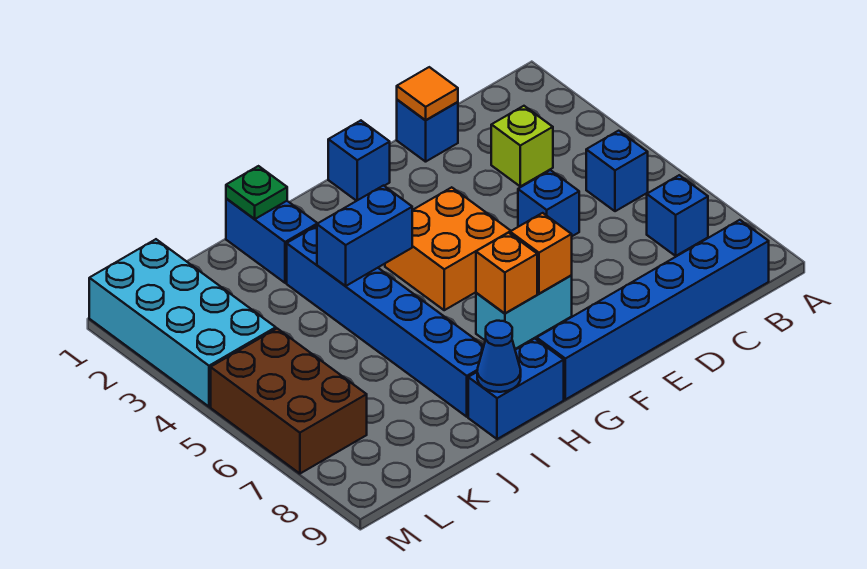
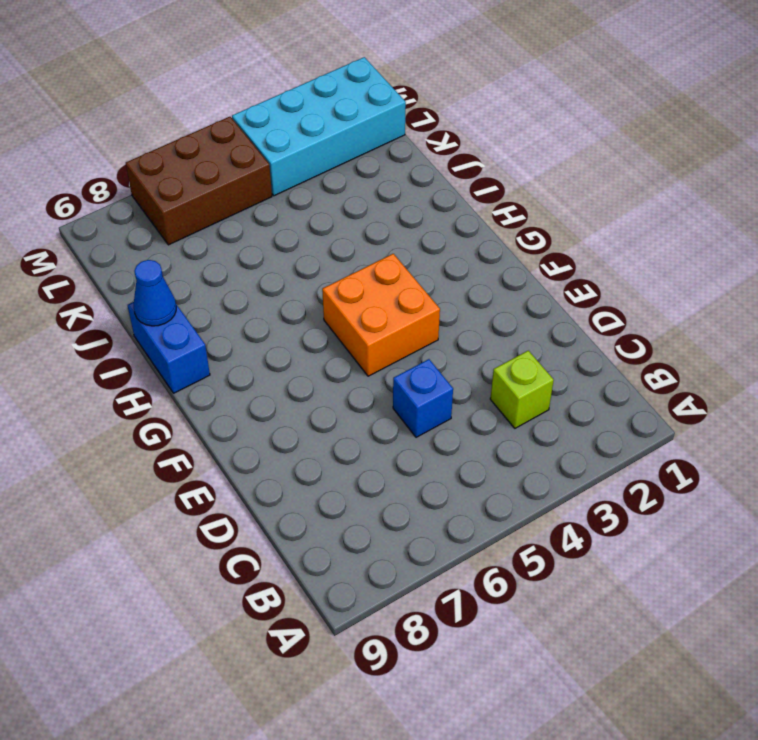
none -> blue 1x1 brick [586,131,648,211]
none -> blue 1x1 brick [647,175,708,256]
none -> blue 1x6 brick [537,220,769,400]

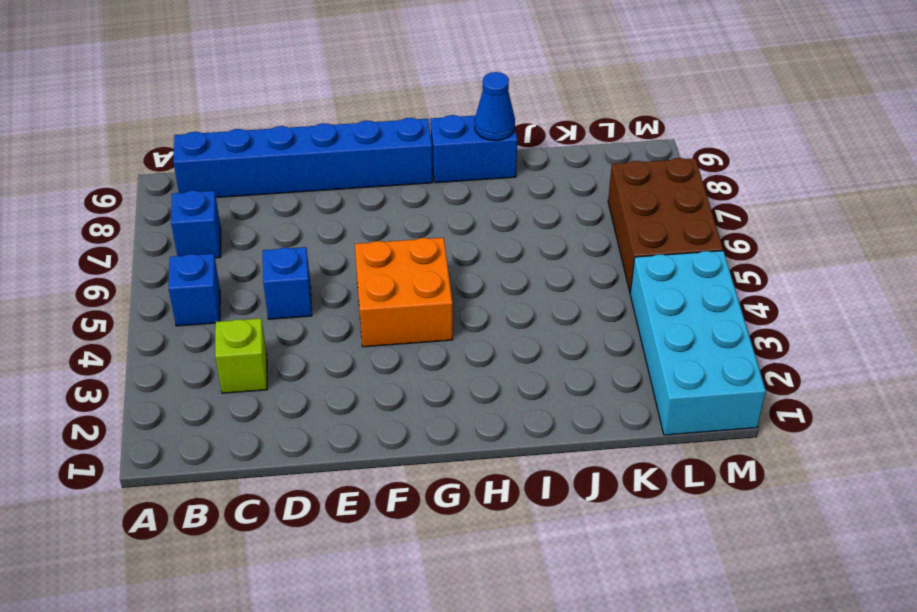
none -> blue 1x1 brick [397,100,458,162]
none -> blue 1x1 brick [328,121,390,201]
none -> cyan 1x2 brick [476,276,572,349]

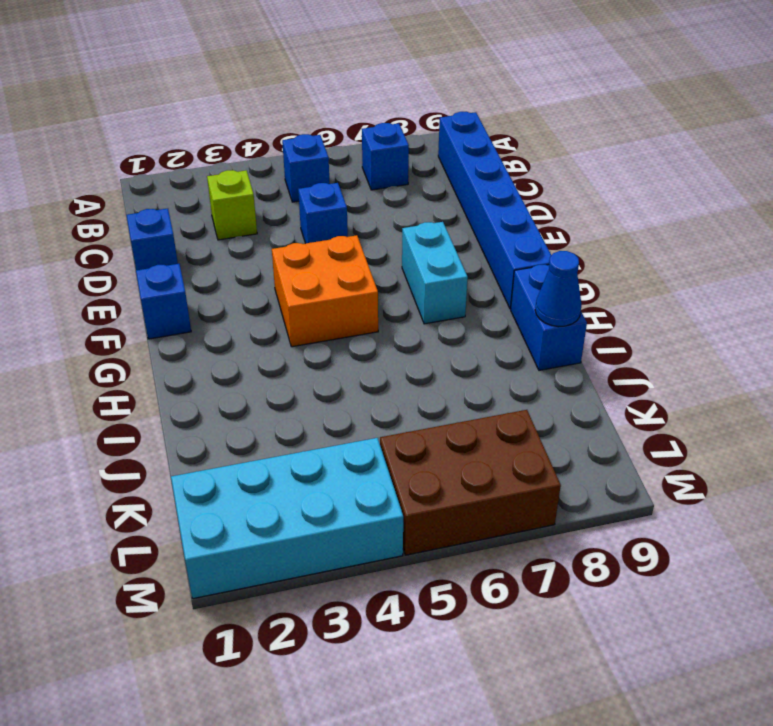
none -> blue 1x2 brick [226,198,317,283]
none -> blue 1x6 brick [287,226,484,417]
none -> orange 1x1 tile [397,67,458,120]

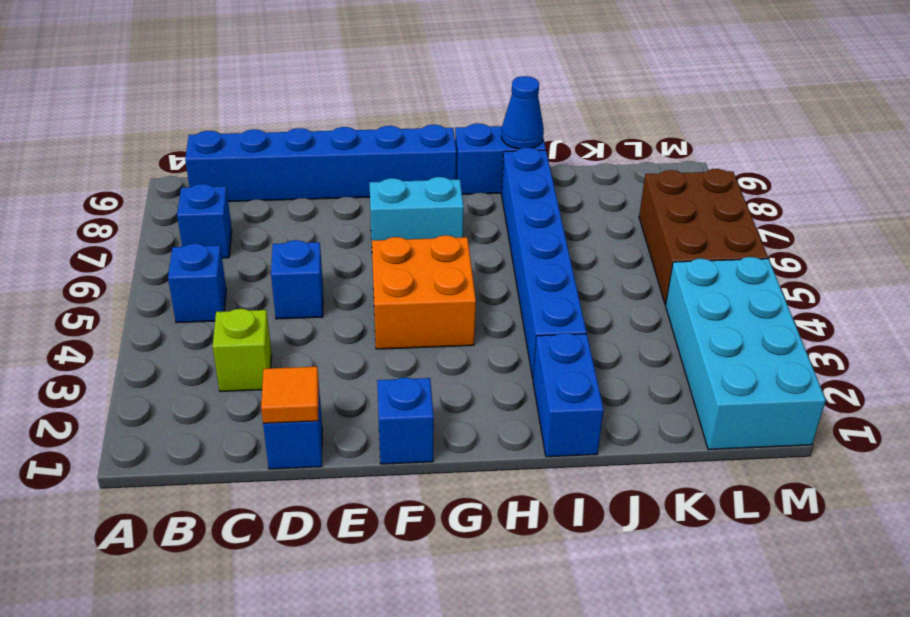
none -> orange 1x1 brick [510,213,572,294]
none -> orange 1x1 brick [476,233,537,313]
none -> blue 1x2 brick [317,186,412,286]

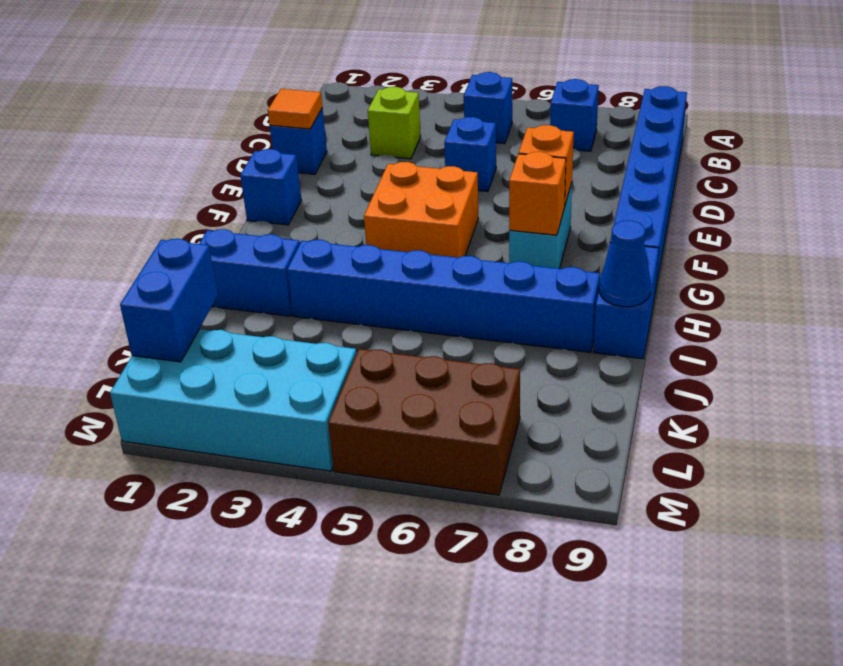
blue 1x2 brick [120,239,218,362] -> blue 1x2 brick moved to [317,186,412,286]
none -> green 1x1 plate [226,166,287,219]

